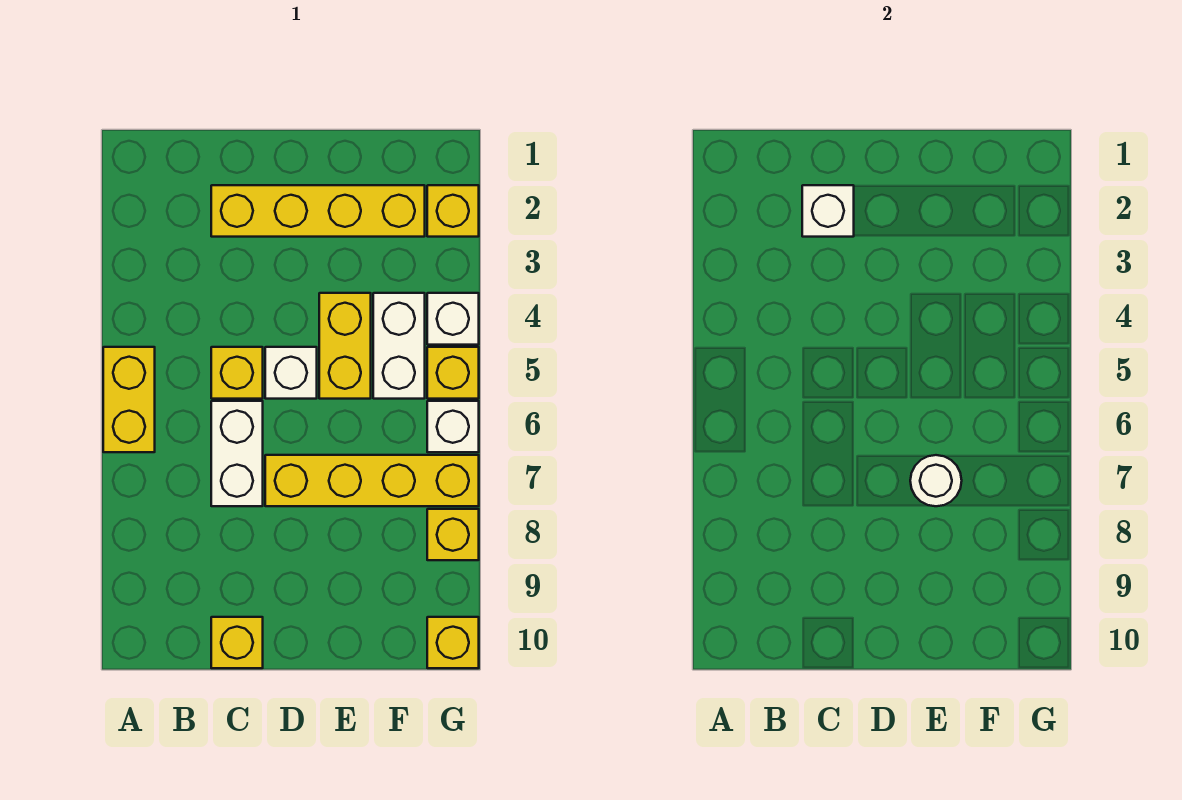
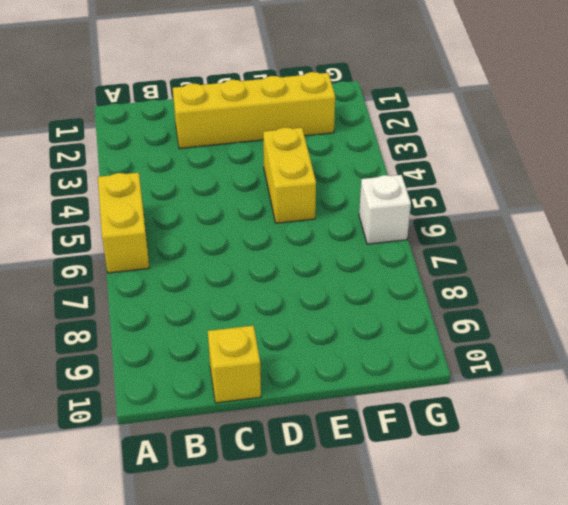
none -> yellow 1x1 brick [211,347,263,399]
none -> white 1x2 brick [211,401,263,506]
none -> white 1x1 brick [265,347,317,399]

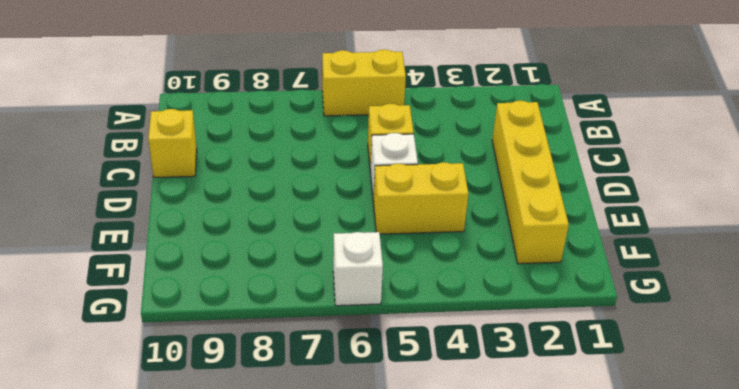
none -> white 1x2 brick [211,401,263,506]
none -> yellow 1x4 brick [265,455,479,506]
none -> white 1x2 brick [373,293,425,399]

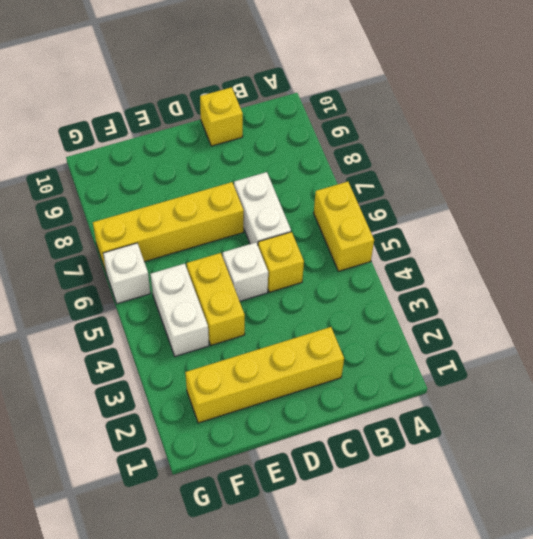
none -> yellow 1x1 brick [427,185,479,237]
none -> white 1x1 brick [427,293,479,345]
none -> yellow 1x1 brick [427,347,479,399]

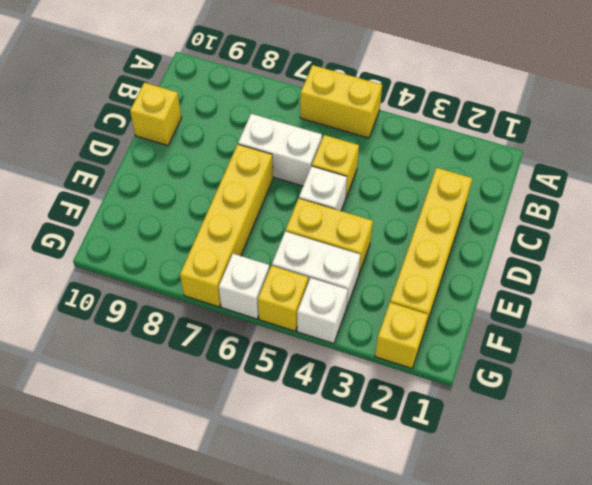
none -> yellow 1x1 brick [427,509,479,560]
none -> yellow 1x1 brick [427,617,479,668]
none -> white 1x1 brick [802,185,854,237]

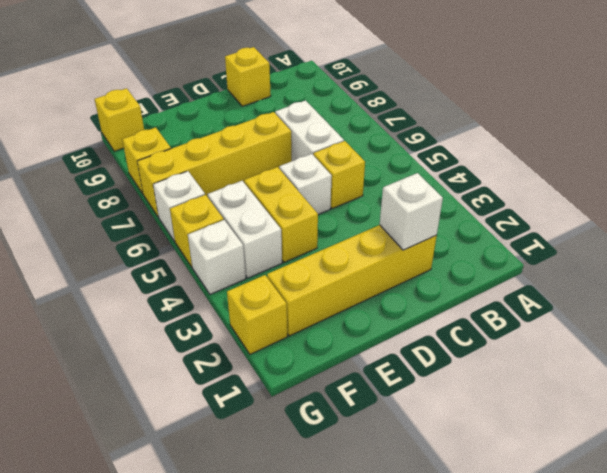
none -> yellow 1x2 brick [103,347,155,452]
none -> white 1x1 round brick [910,455,962,506]

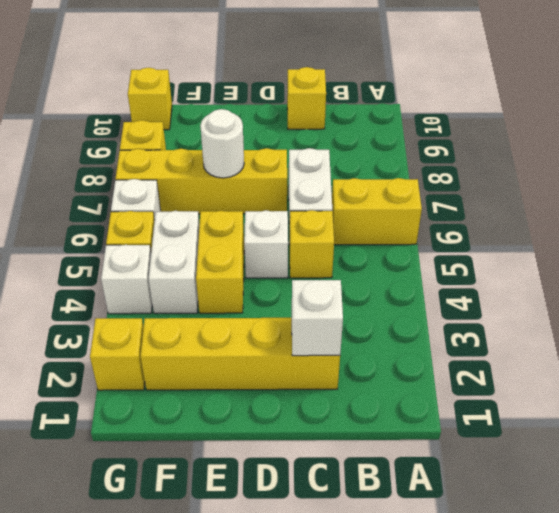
yellow 1x2 brick [332,178,422,245] -> yellow 1x2 brick turned to [103,347,155,452]

